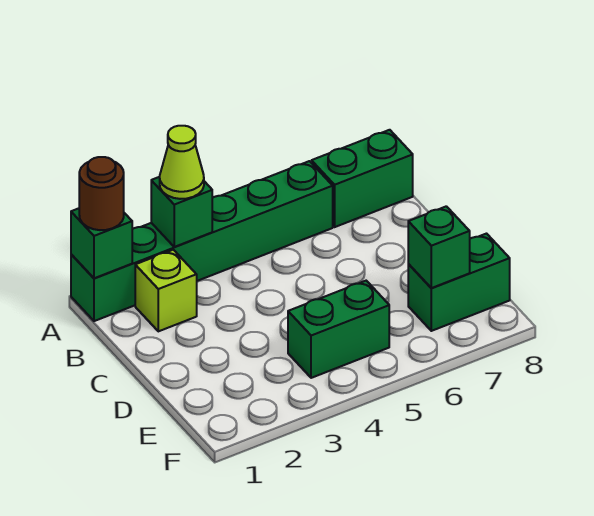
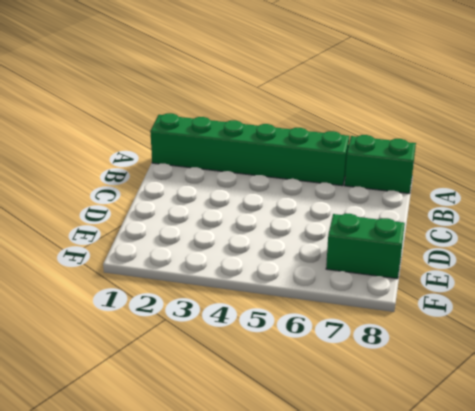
none -> lime 1x1 brick [135,250,197,331]
none -> green 1x2 brick [288,281,389,378]

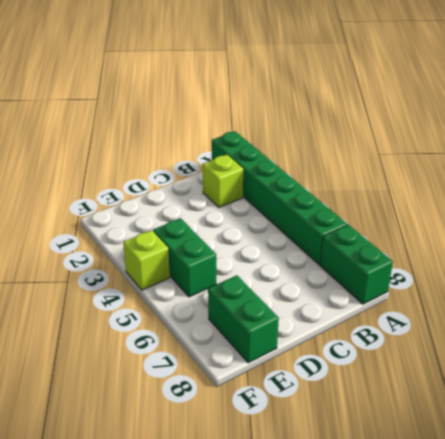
lime 1x1 brick [123,230,170,290] -> none
none -> green 1x1 brick [71,208,132,278]
none -> green 1x1 brick [151,177,212,247]

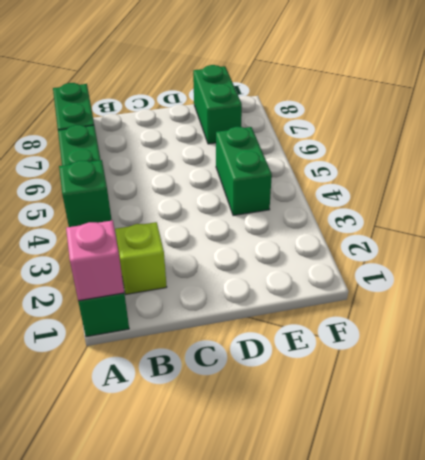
pink 1x1 brick [66,220,124,301] -> green 1x1 brick [71,208,132,278]
none -> green 1x1 brick [408,206,470,288]
none -> brown 1x1 round brick [79,157,124,230]

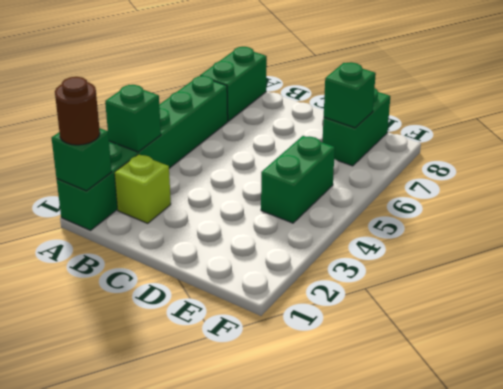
none -> lime 1x1 cone [160,126,204,199]

